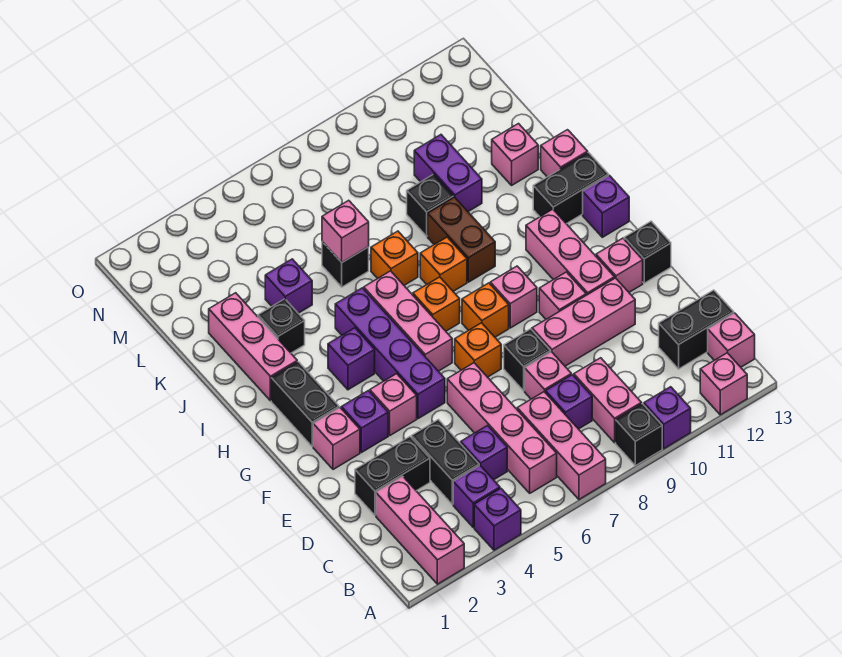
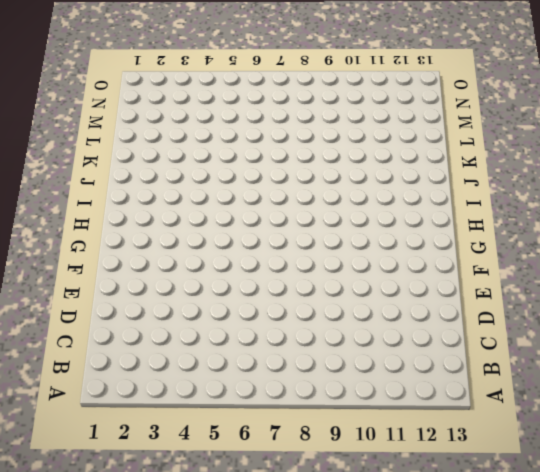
none -> pink 1x3 brick [376,476,464,584]
none -> purple 1x1 brick [474,489,521,550]
none -> pink 1x3 brick [517,392,606,499]
none -> black 1x1 brick [616,404,662,466]

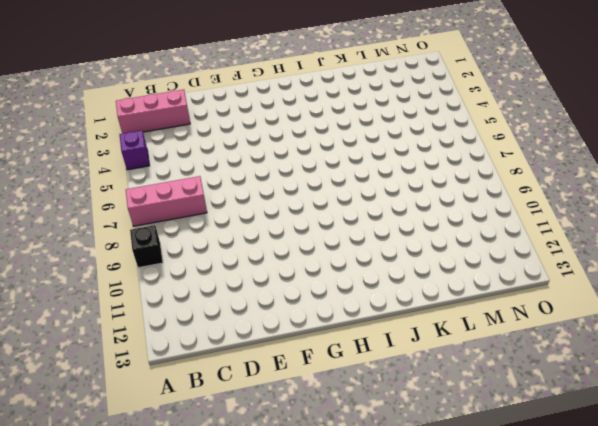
none -> purple 1x1 brick [644,387,691,449]
none -> pink 1x1 brick [700,353,747,415]
none -> purple 1x1 brick [453,466,500,527]
none -> pink 1x4 brick [447,363,557,493]

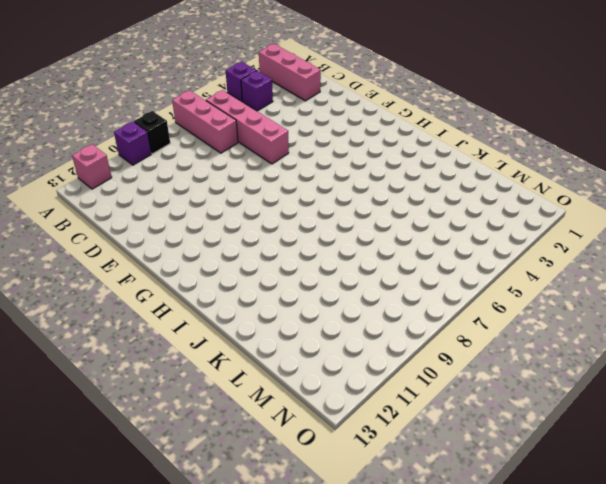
none -> pink 1x2 brick [574,358,642,443]
none -> pink 1x1 brick [708,313,755,367]
none -> black 1x2 brick [412,420,479,504]
none -> purple 1x1 brick [461,426,507,480]

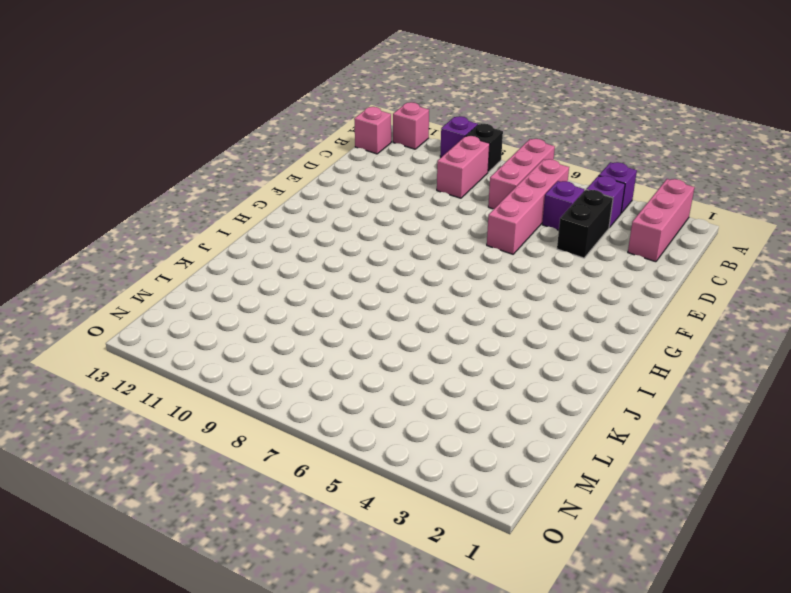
none -> purple 1x1 brick [546,375,592,429]
none -> black 1x2 brick [659,290,734,369]
none -> black 1x2 brick [355,437,430,515]
none -> pink 1x1 brick [525,352,571,399]

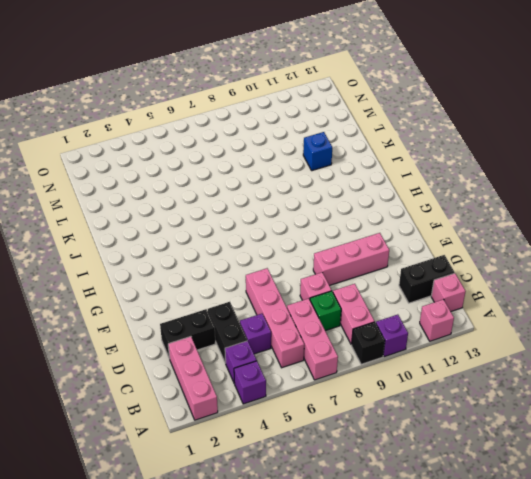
green 1x1 brick [310,291,341,331] -> purple 1x1 brick [546,375,592,429]
blue 1x1 brick [303,132,332,171] -> none
none -> black 1x1 brick [504,329,551,391]
none -> pink 1x1 brick [313,408,360,470]
none -> purple 1x1 brick [341,391,388,453]
none -> pink 1x1 brick [370,374,417,435]

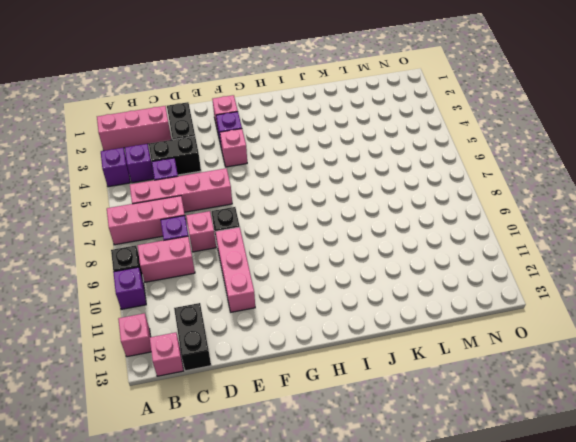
none -> purple 1x4 brick [335,288,445,419]
none -> orange 1x1 brick [455,323,501,377]
none -> pink 1x1 brick [539,272,586,319]
none -> pink 1x3 brick [526,209,615,295]

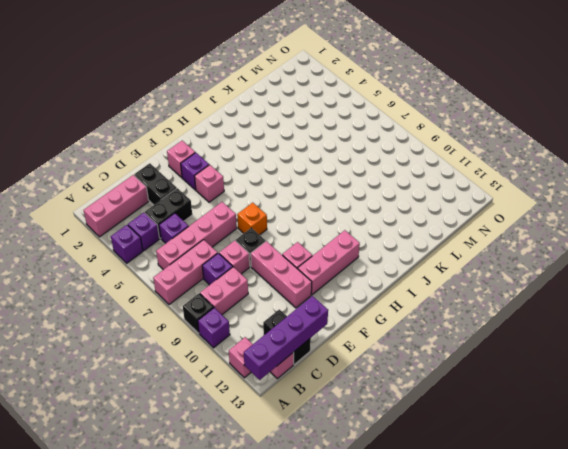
purple 1x4 brick [244,296,328,380] -> purple 1x4 brick moved to [335,288,445,419]
none -> pink 1x1 brick [596,238,643,292]
none -> black 1x1 brick [624,221,671,283]
none -> black 1x2 brick [271,362,339,446]
none -> pink 1x3 brick [364,271,452,371]

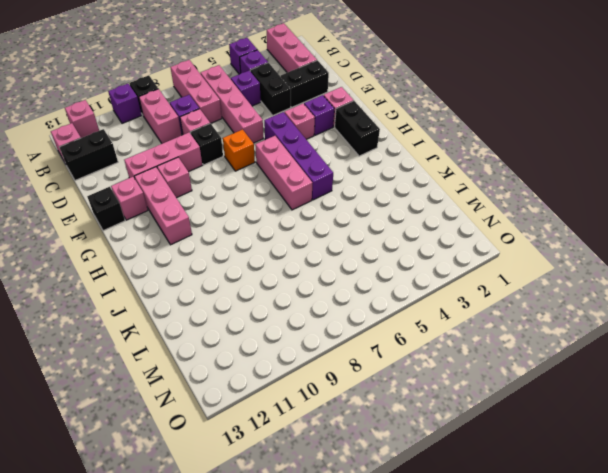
none -> orange 1x1 brick [462,283,509,337]
none -> pink 1x1 brick [490,266,537,328]
none -> purple 1x1 brick [328,328,375,390]
none -> orange 1x1 brick [413,277,460,331]

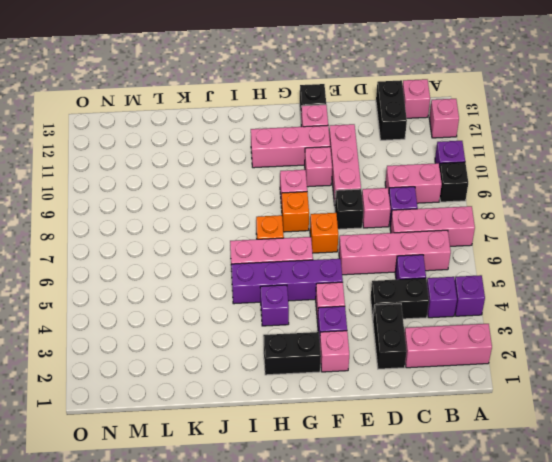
none -> purple 1x1 brick [583,175,629,237]
none -> pink 1x3 brick [209,293,297,401]
none -> orange 1x1 brick [420,237,467,291]
none -> brown 1x2 brick [428,197,495,282]

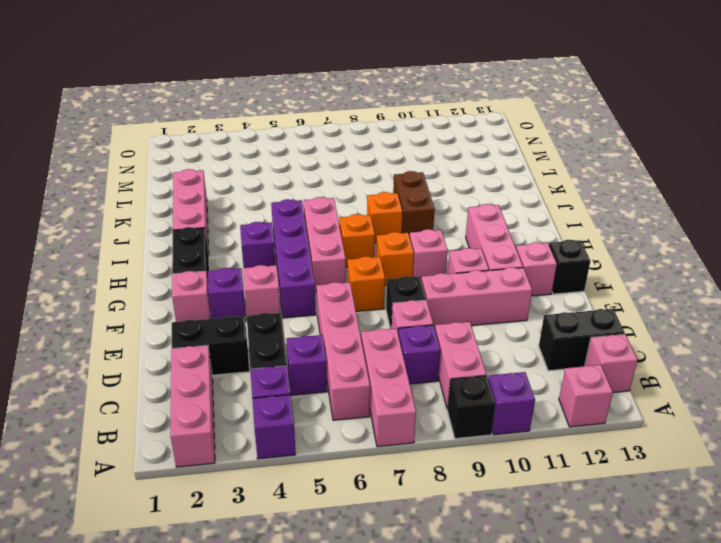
none -> purple 1x1 brick [583,175,629,237]
none -> black 1x2 brick [533,153,608,224]
none -> black 1x1 brick [258,299,305,353]
none -> orange 1x1 brick [371,231,418,285]

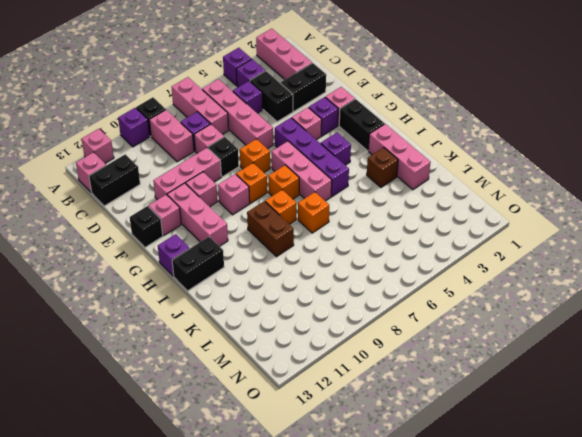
brown 1x1 brick [367,147,398,187] -> black 1x1 brick [258,299,305,353]
none -> pink 1x1 brick [541,130,588,177]
none -> purple 1x1 brick [265,259,312,313]
none -> black 1x1 brick [322,241,369,287]
none -> black 1x1 brick [407,174,454,236]

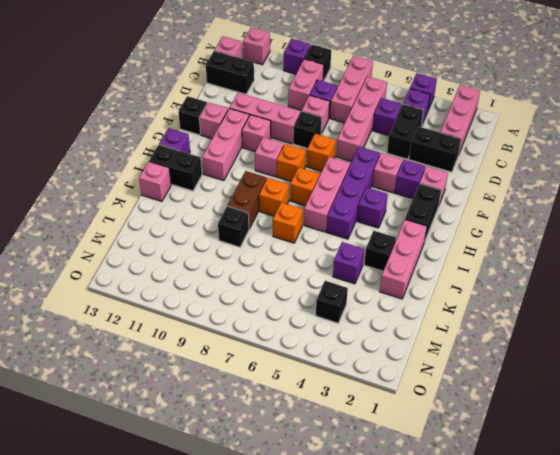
black 1x1 brick [316,281,348,323] -> black 1x1 brick moved to [322,241,369,287]
none -> purple 1x2 brick [414,135,482,212]
none -> pink 1x1 brick [492,124,538,185]
none -> pink 1x1 brick [322,200,369,262]

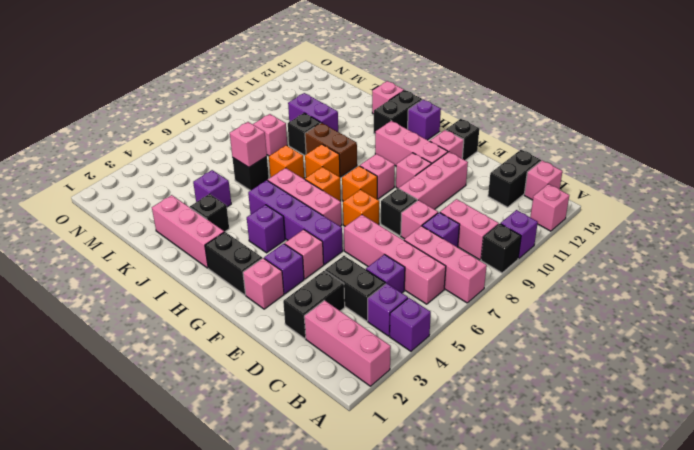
pink 1x1 brick [253,114,287,156] -> pink 1x1 brick moved to [492,124,538,185]

